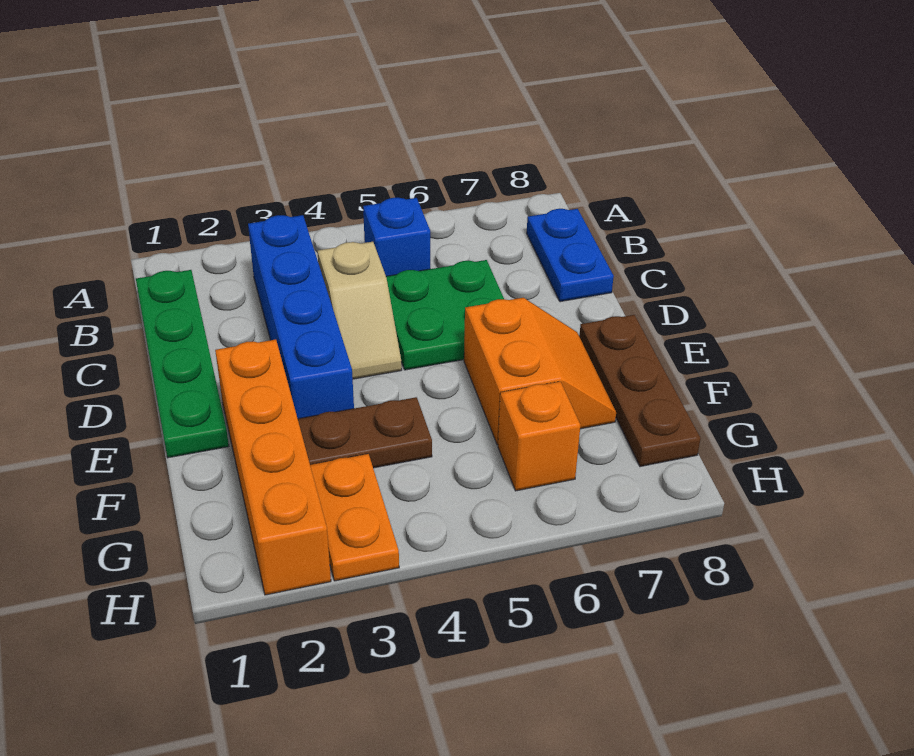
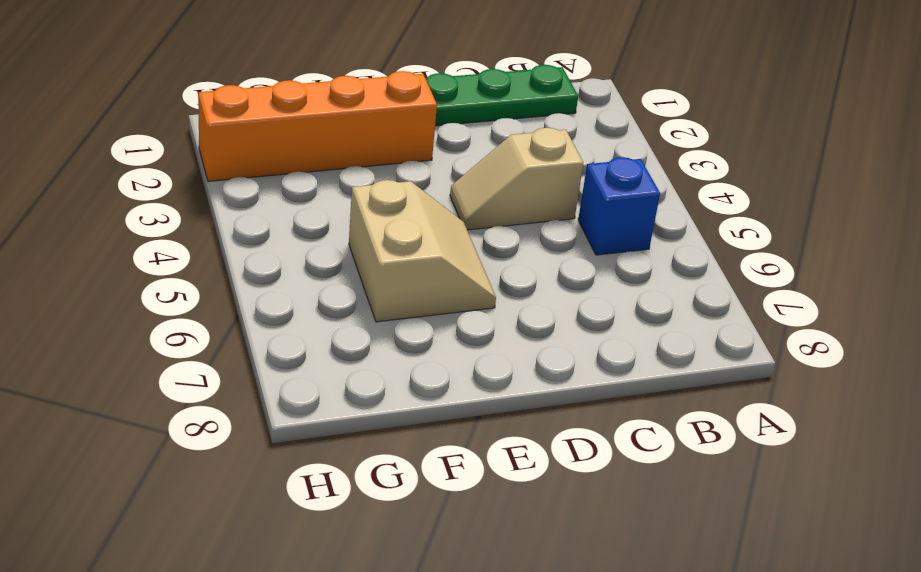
tan 2x2 slope [349,180,496,322] -> orange 2x2 slope [464,298,616,445]
none -> blue 1x4 brick [248,215,354,419]
none -> blue 1x2 plate [527,209,614,302]
none -> green 2x2 plate [386,260,504,370]

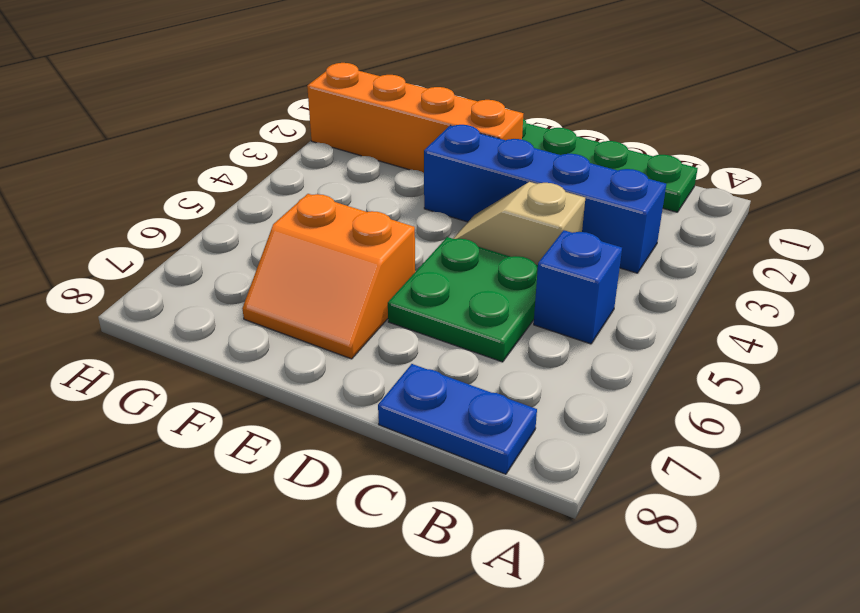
none -> brown 1x3 plate [579,315,701,467]
none -> brown 1x2 plate [298,397,432,468]
none -> orange 1x2 plate [310,454,399,581]

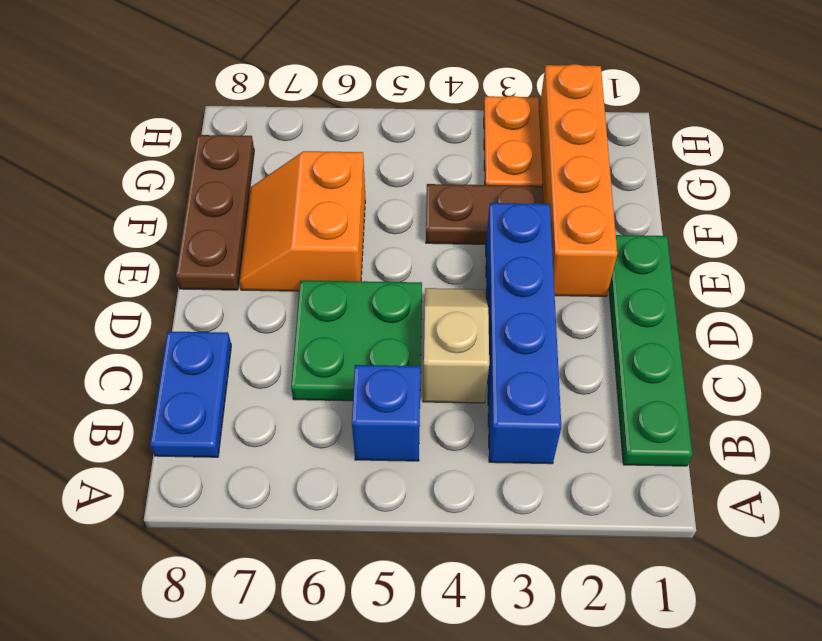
none -> orange 1x1 brick [498,382,580,491]

